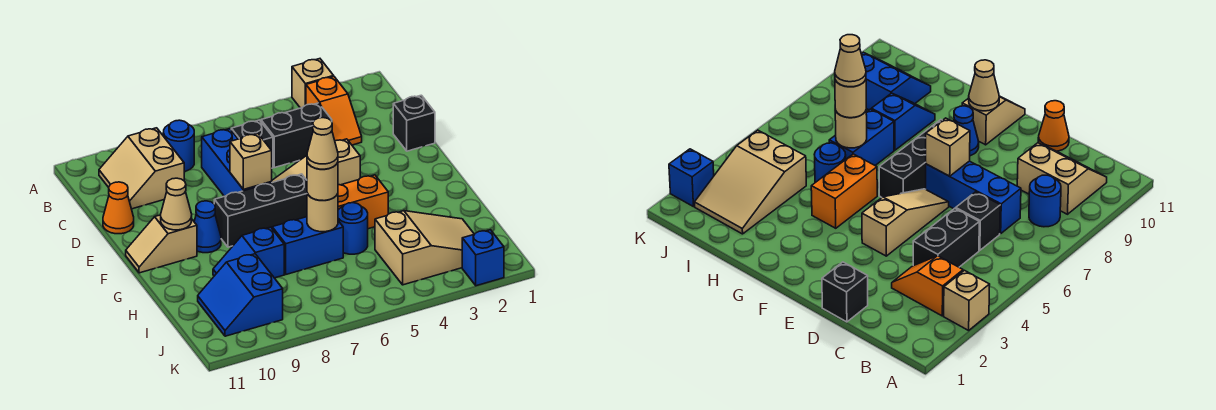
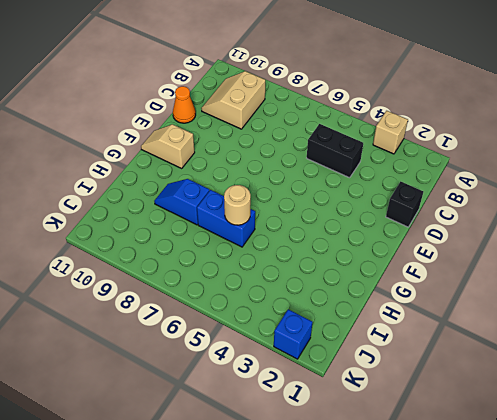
none -> orange 1x2 slope [306,77,362,145]
none -> blue 1x1 round brick [163,120,194,171]
none -> black 1x1 brick [231,120,273,168]

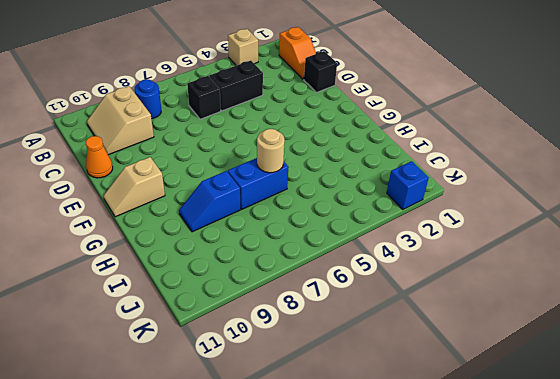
orange 1x2 slope [279,27,316,79] -> orange 1x2 slope moved to [306,77,362,145]
none -> blue 1x3 brick [202,129,272,196]
none -> tan 1x3 slope [271,139,360,185]
none -> black 1x3 brick [214,174,307,247]

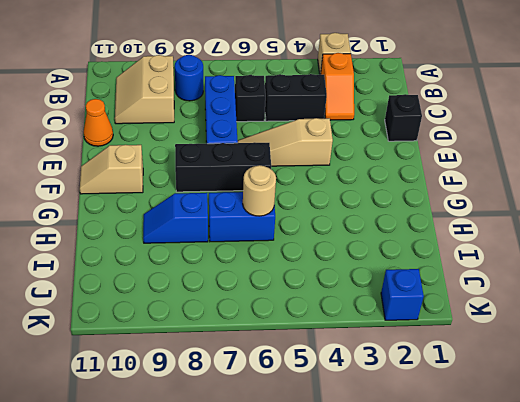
none -> blue 1x1 cone [194,201,221,253]
none -> orange 1x2 brick [338,175,388,229]
none -> blue 1x1 round brick [338,203,368,254]

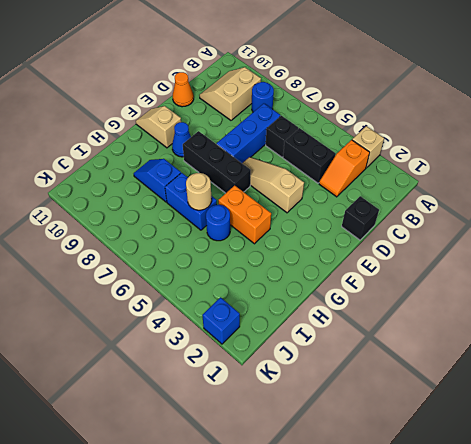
none -> tan 2x3 slope [375,211,474,285]
none -> blue 2x2 slope [198,254,283,336]
none -> tan 1x1 brick [230,134,272,190]

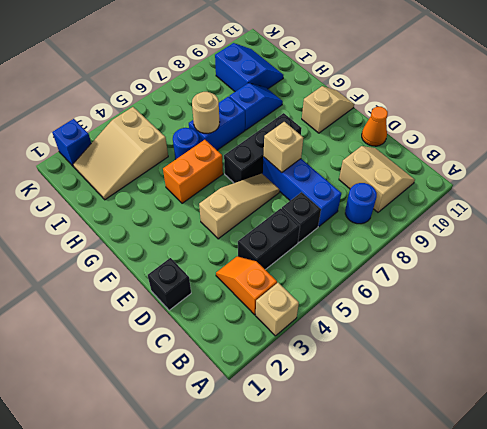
none -> blue 1x1 cone [194,201,221,253]
none -> tan 1x1 cone [161,178,192,230]
none -> tan 1x1 round brick [307,162,338,201]

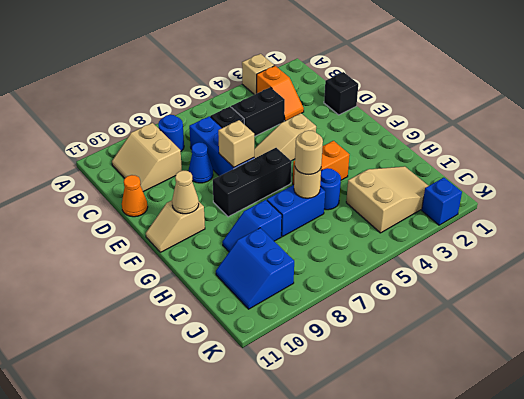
blue 1x1 cone [188,142,213,183] -> blue 1x1 cone moved to [194,201,221,253]
none -> tan 1x1 cone [307,118,338,169]

